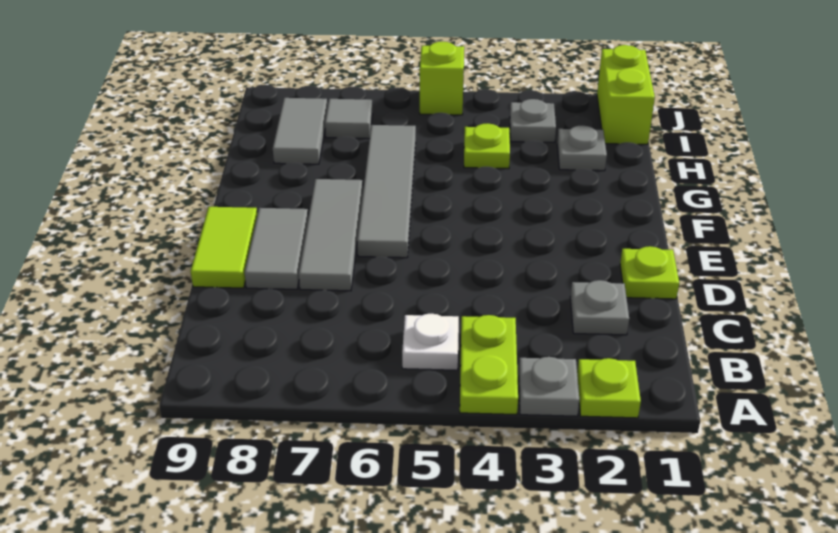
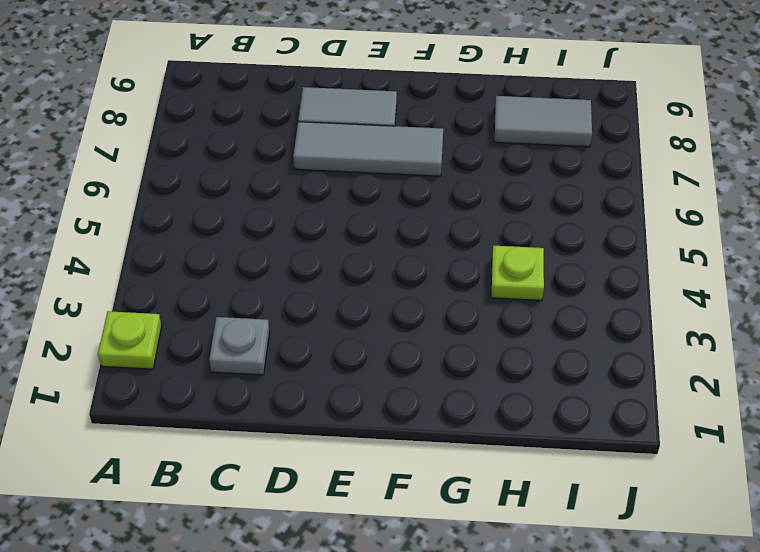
none -> grey 1x1 plate [519,357,579,416]
none -> lime 1x2 plate [460,315,518,415]
none -> white 1x1 plate [402,314,459,370]

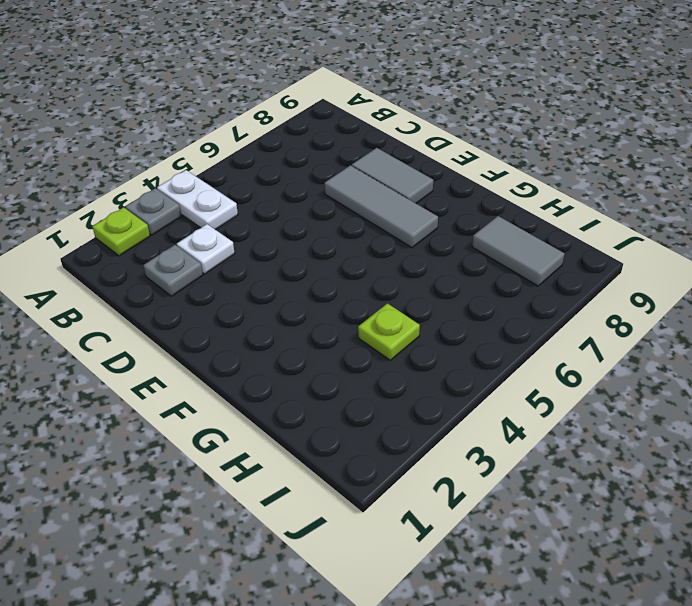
white 1x2 plate [157,170,238,230] -> lime 1x2 plate [460,315,518,415]
white 1x1 plate [177,224,235,274] -> white 1x1 plate moved to [402,314,459,370]
none -> lime 1x1 plate [620,246,679,299]
none -> lime 1x2 tile [190,207,257,288]
none -> grey 1x4 tile [357,125,416,258]

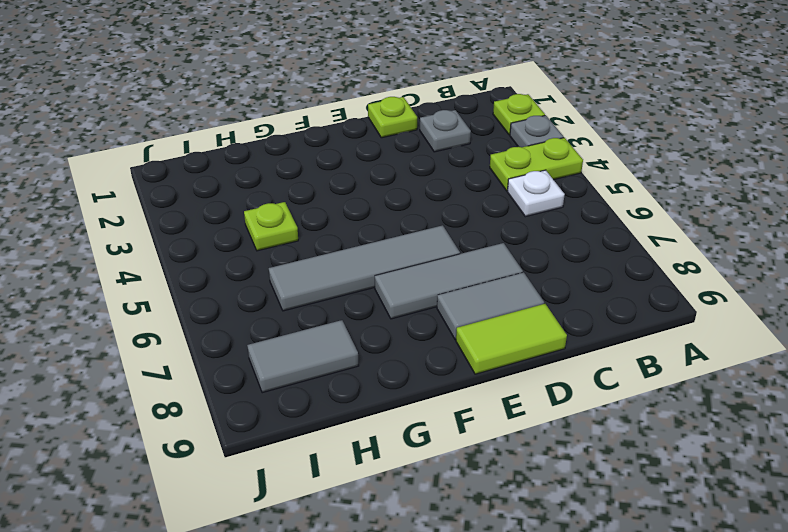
none -> grey 1x1 plate [557,125,607,171]
none -> lime 1x2 brick [597,45,655,144]
none -> grey 1x1 plate [510,99,556,143]

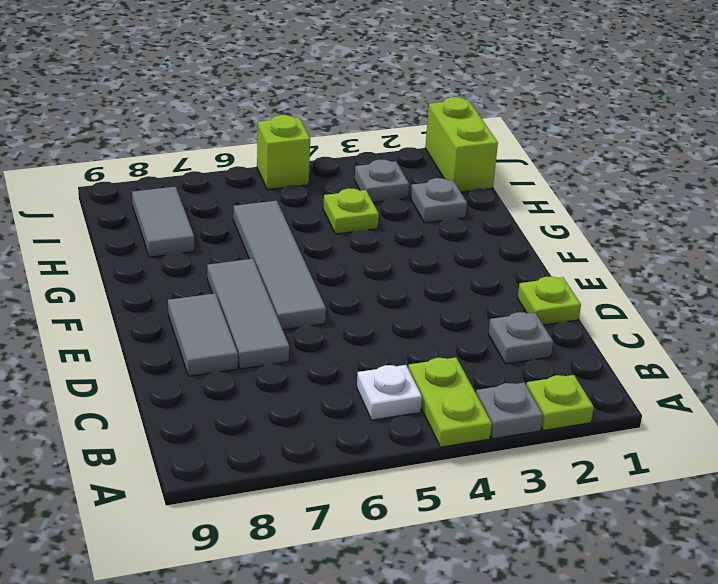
none -> lime 1x2 tile [190,207,257,288]
none -> grey 1x1 tile [325,99,373,139]

